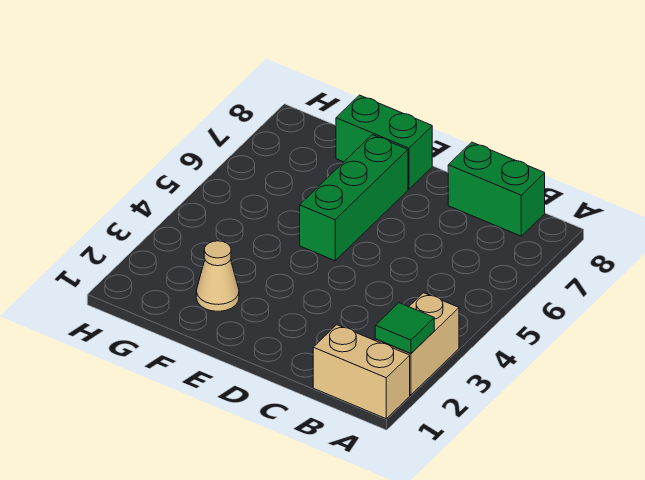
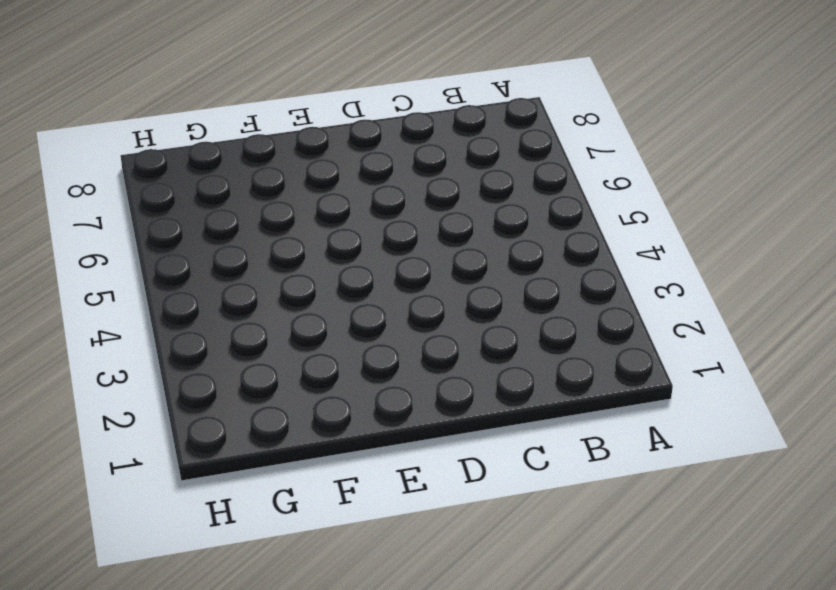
none -> tan 1x2 brick [313,325,410,419]
none -> tan 1x2 brick [375,293,459,395]

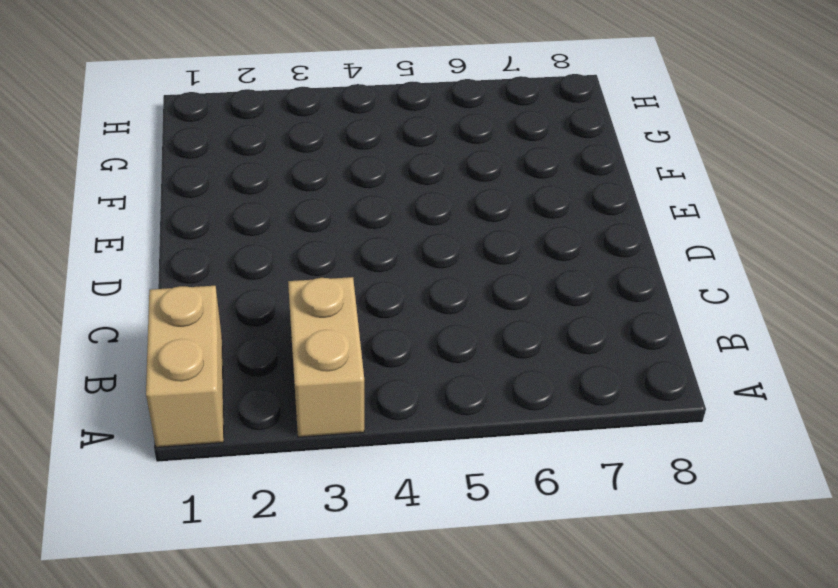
tan 1x2 brick [288,277,364,437] -> tan 1x2 brick turned to [375,293,459,395]
none -> green 1x2 brick [448,142,545,236]
none -> green 1x3 brick [300,135,408,261]

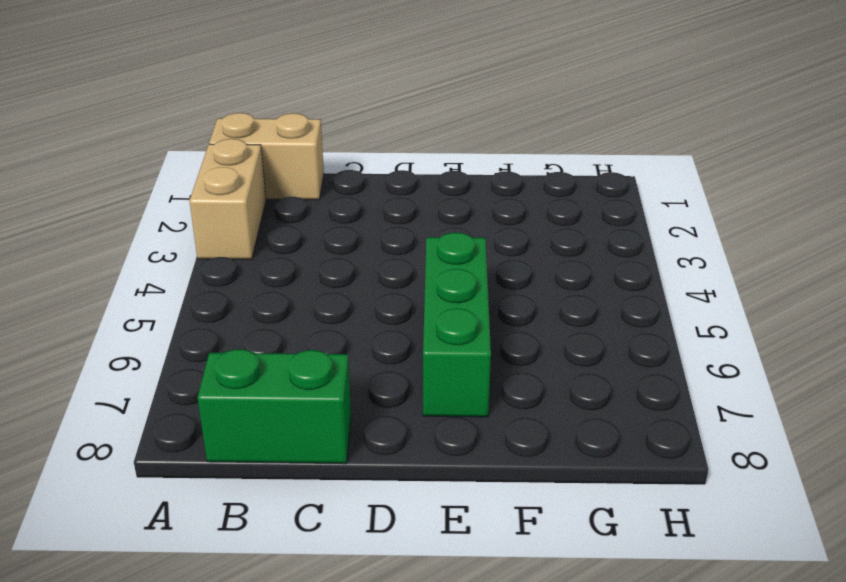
none -> green 1x2 brick [336,95,432,189]
none -> tan 1x1 cone [196,241,239,311]

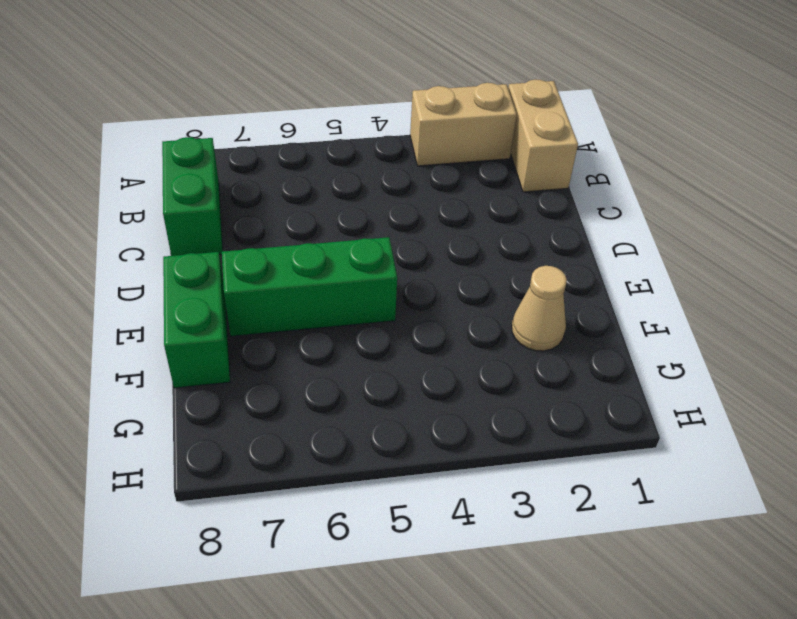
none -> green 1x1 tile [375,303,434,353]

